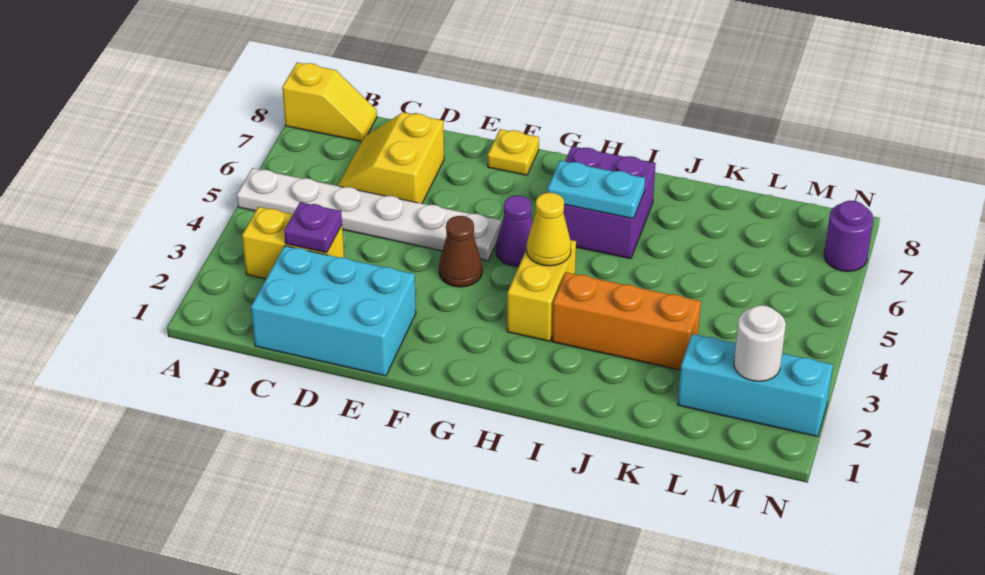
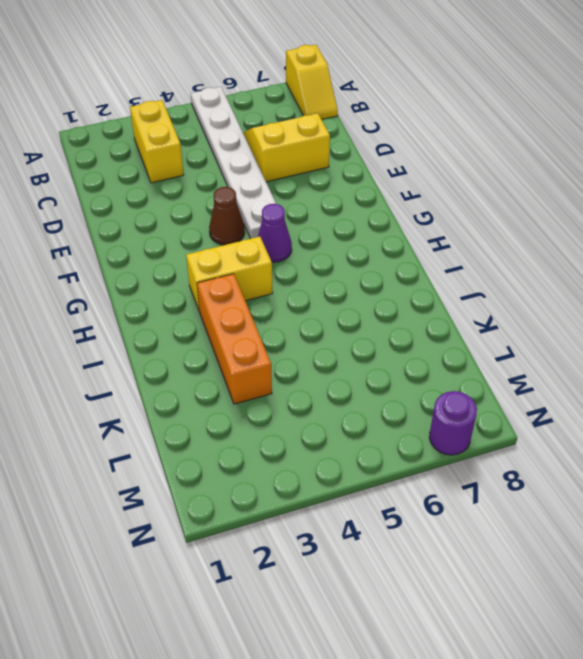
none -> cyan 2x3 brick [251,246,416,376]
none -> yellow 1x1 plate [488,129,539,175]
none -> purple 2x2 brick [564,146,656,259]

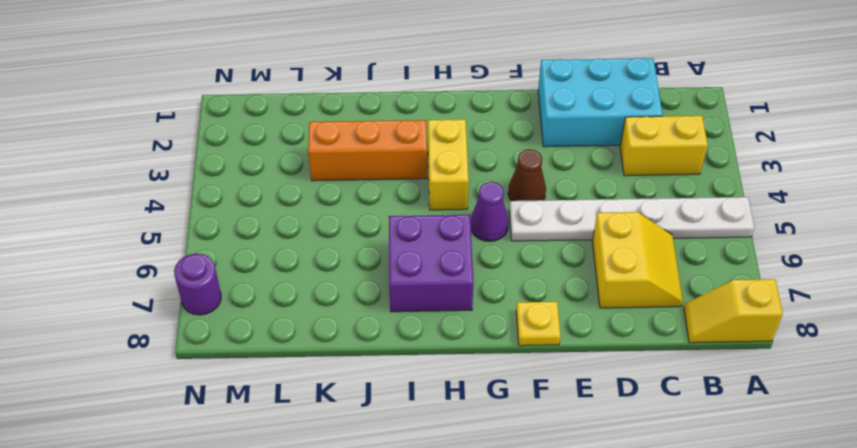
none -> cyan 1x3 brick [678,334,833,437]
none -> purple 1x1 plate [284,202,342,253]
none -> yellow 1x1 cone [527,193,571,266]

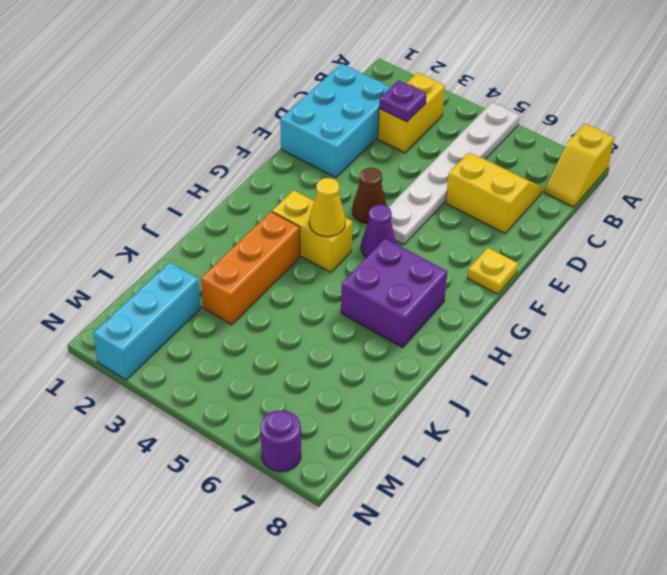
none -> cyan 1x2 plate [548,161,645,219]
none -> white 1x1 round brick [734,305,786,381]

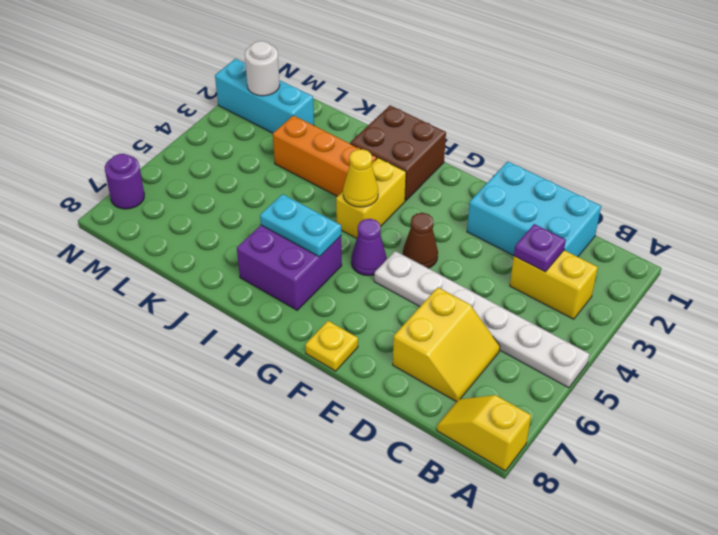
brown 2x2 brick [350,106,446,201] -> none

